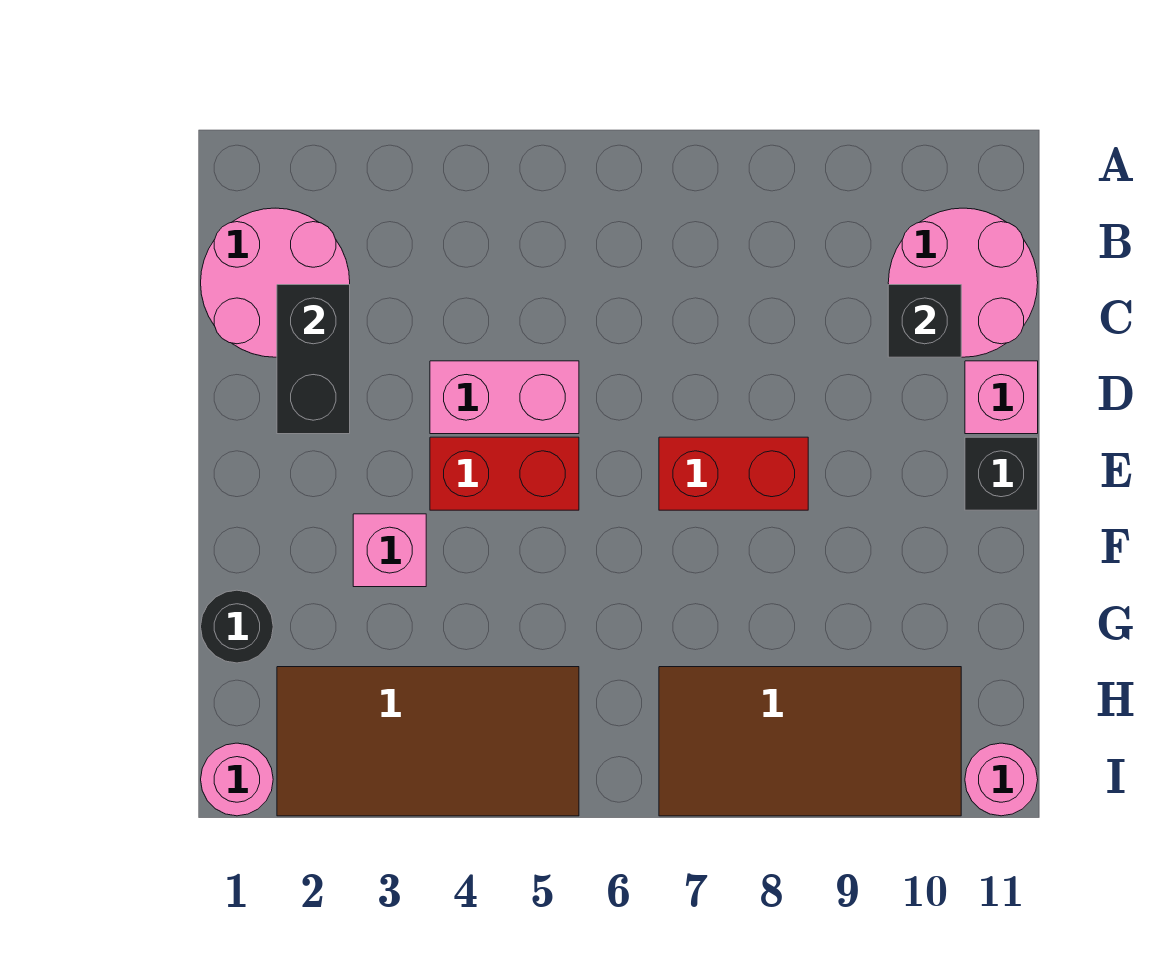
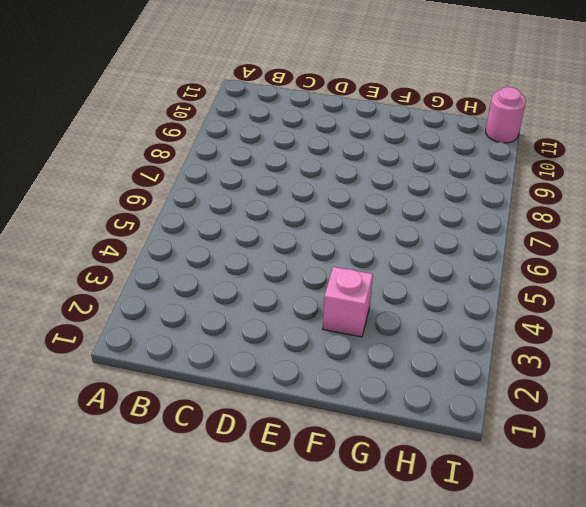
none -> pink 2x2 round brick [201,208,350,357]
none -> pink 2x2 round brick [888,208,1038,357]
none -> pink 1x2 brick [430,361,579,434]

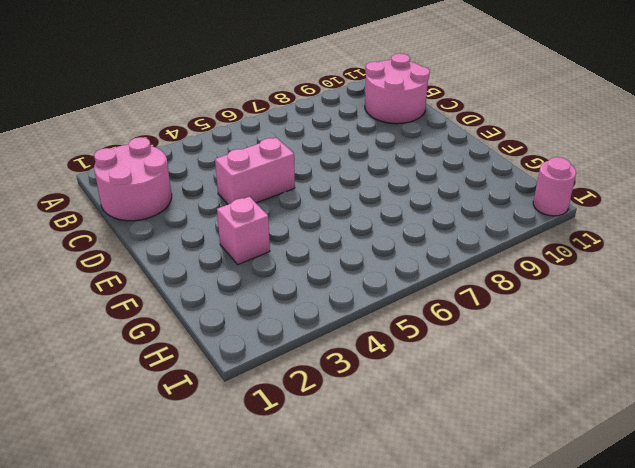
none -> pink 1x1 brick [965,361,1038,434]
none -> red 1x2 brick [430,437,579,510]
none -> red 1x2 brick [659,437,808,510]

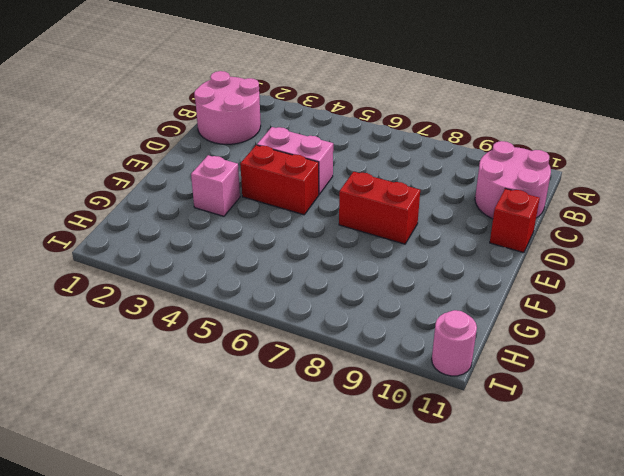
red 1x1 brick [490,189,540,253] -> pink 1x1 brick [965,361,1038,434]
none -> black 1x1 brick [965,437,1038,510]
none -> black 1x1 round brick [201,590,273,663]
none -> brown 2x4 tile [277,667,579,816]

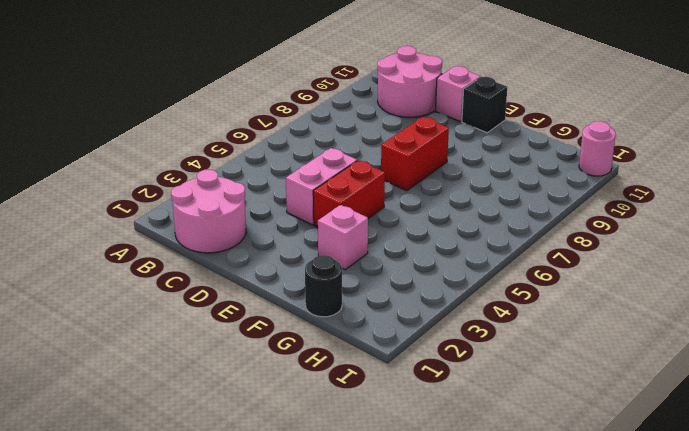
none -> brown 2x4 tile [277,667,579,816]
none -> brown 2x4 tile [659,667,961,816]
none -> pink 1x1 round brick [201,743,273,816]

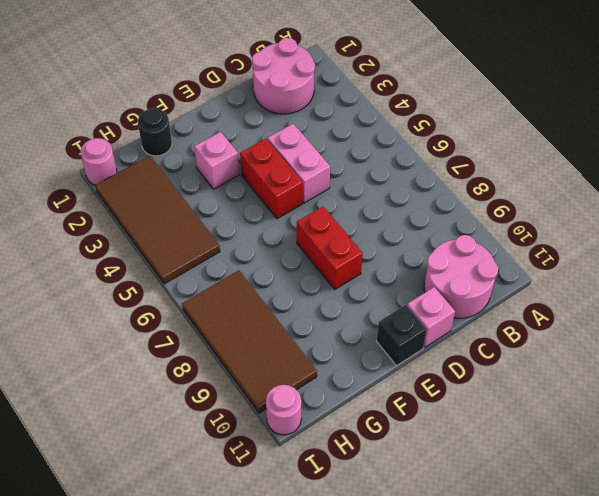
none -> black 1x2 brick [277,285,350,434]
none -> black 1x1 brick [888,285,961,357]

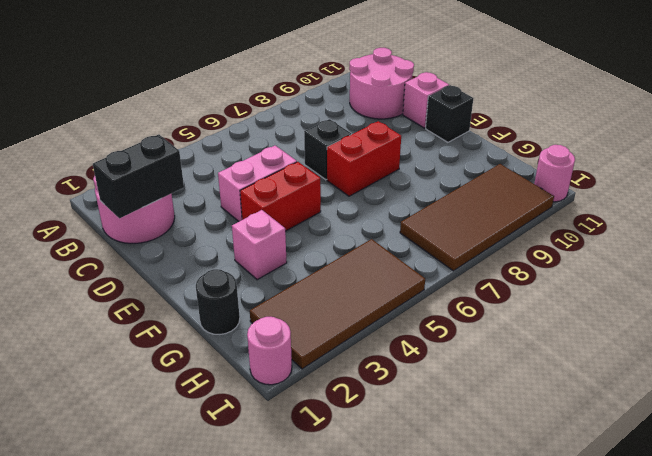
black 1x2 brick [93,135,184,218] -> black 1x2 brick turned to [277,285,350,434]
black 1x1 brick [304,119,351,180] -> black 1x1 brick moved to [888,285,961,357]

